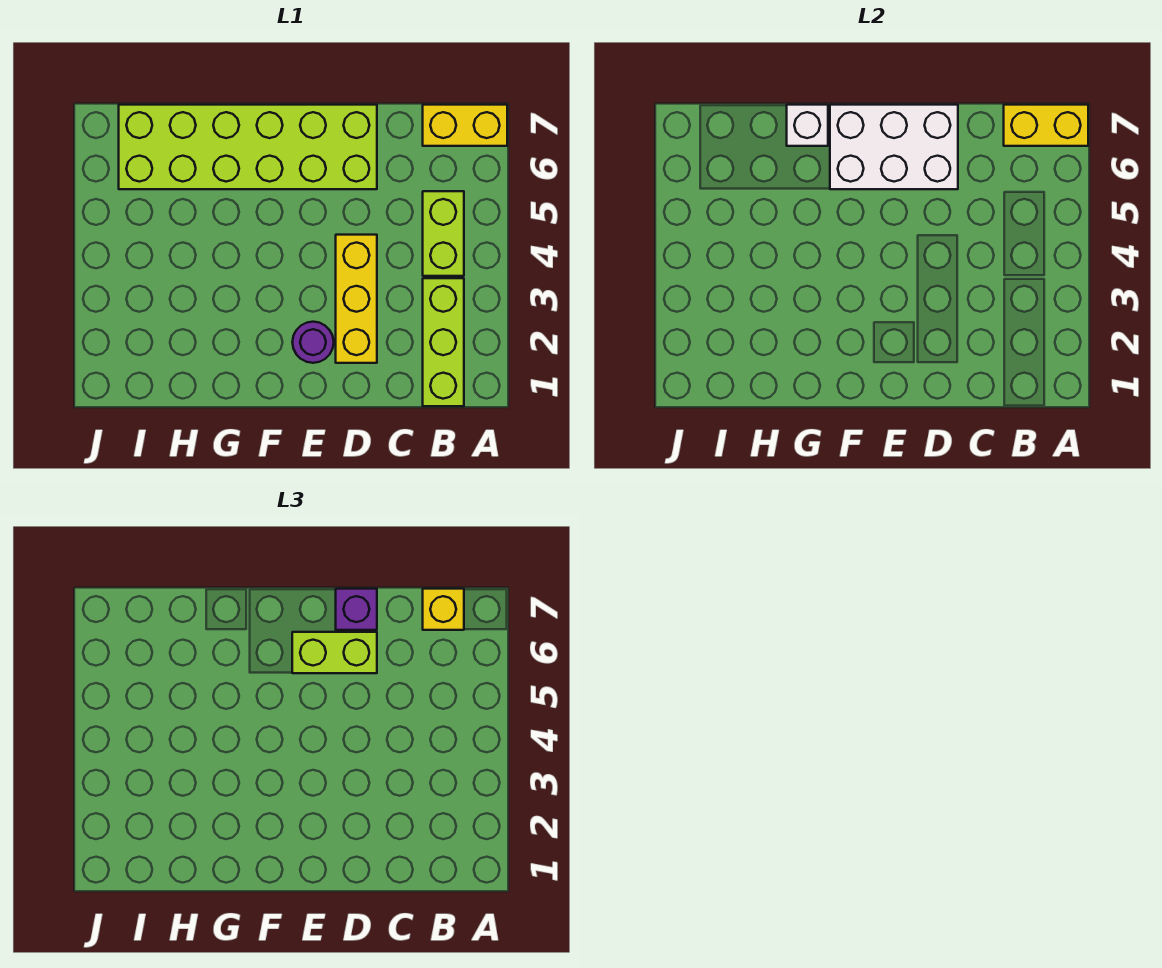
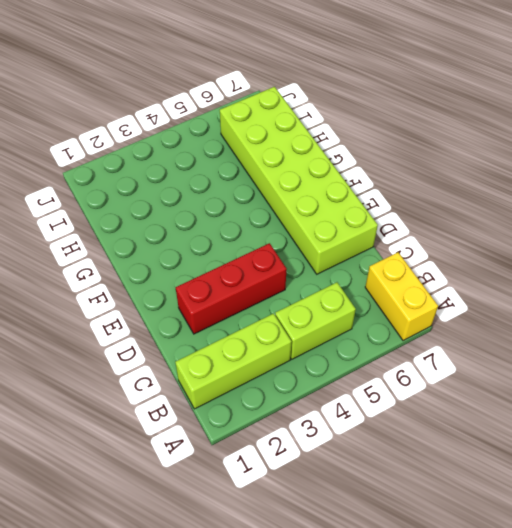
red 1x3 brick [176,243,287,334] -> yellow 1x3 brick [336,235,377,363]
none -> purple 1x1 round brick [292,322,334,363]
none -> yellow 1x2 brick [1004,105,1088,146]
none -> white 2x3 brick [830,105,958,189]

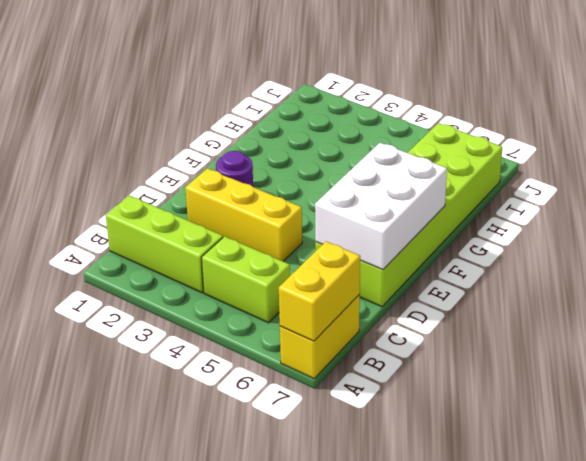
none -> white 1x1 brick [787,105,828,146]
none -> yellow 1x1 brick [423,589,464,630]
none -> lime 1x2 brick [292,632,377,673]

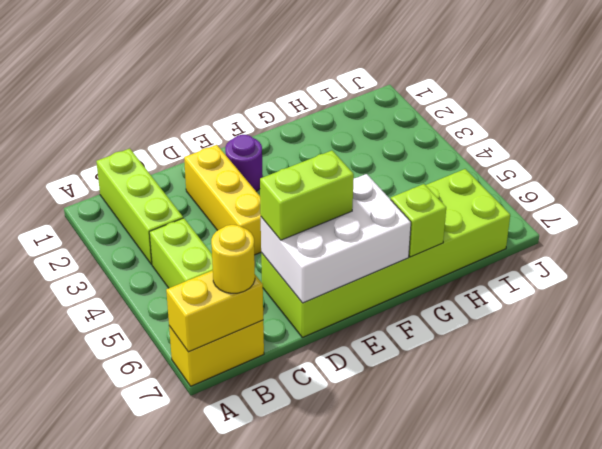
yellow 1x1 round brick [211,225,255,293] -> yellow 1x1 brick [423,589,464,630]
lime 1x1 brick [390,184,446,257] -> white 1x1 brick [787,105,828,146]
none -> purple 1x1 brick [336,589,377,630]

